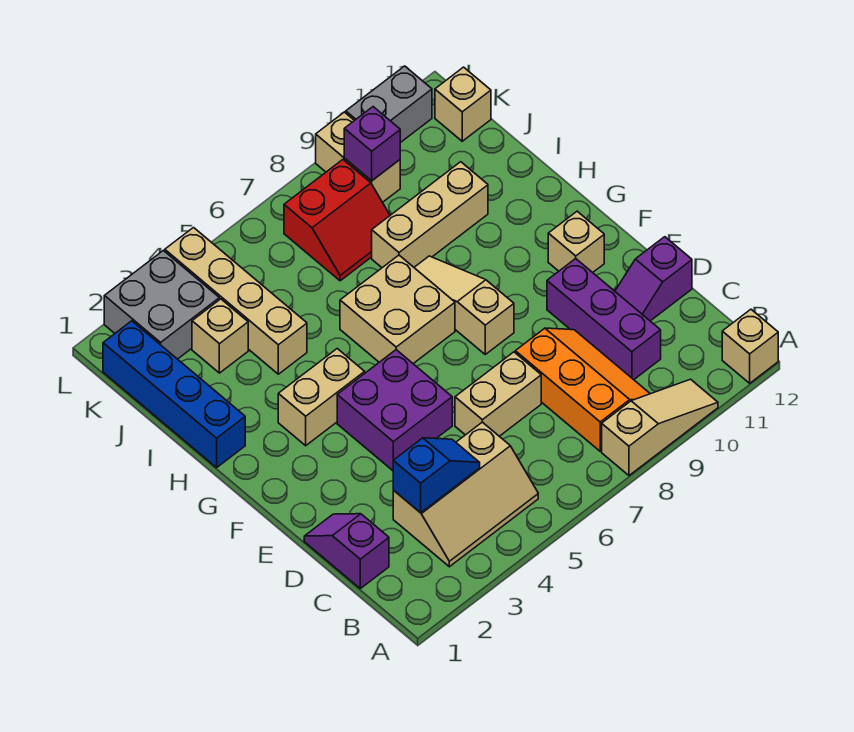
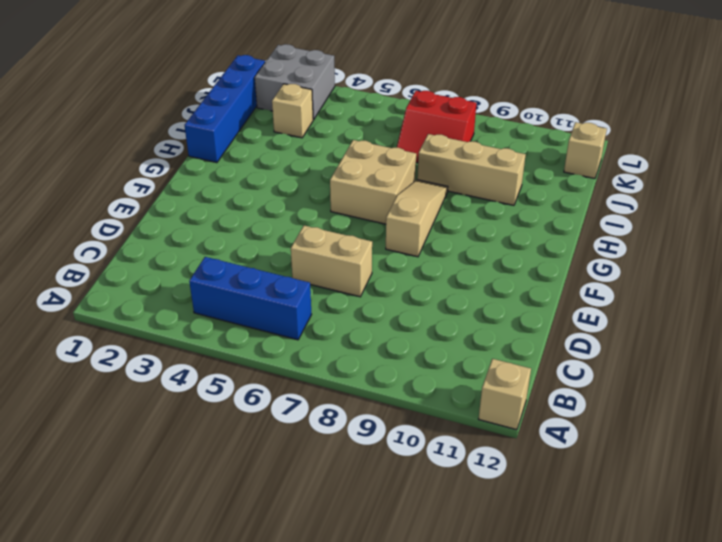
blue 1x3 brick [189,257,312,340] -> tan 2x3 slope [393,422,538,567]
none -> tan 1x3 slope [602,379,718,475]
none -> orange 2x3 slope [515,328,650,451]
none -> purple 1x2 slope [304,514,389,588]

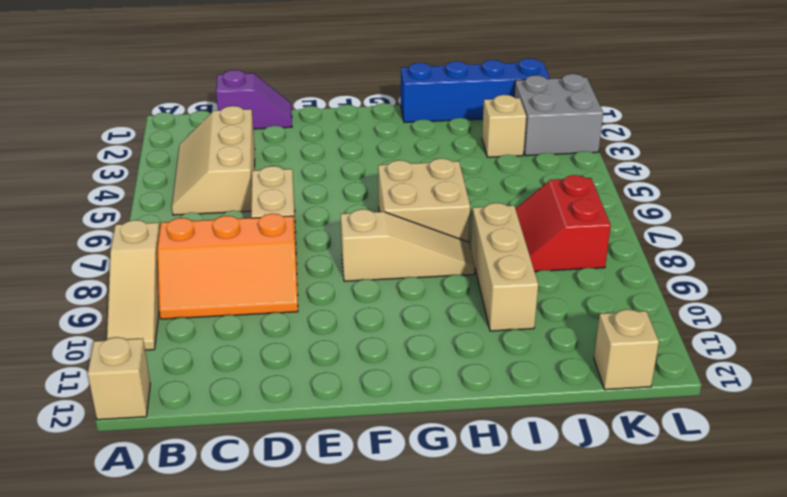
none -> purple 1x3 brick [547,259,661,380]
none -> purple 1x2 slope [615,237,692,321]
none -> purple 2x2 brick [337,350,452,471]

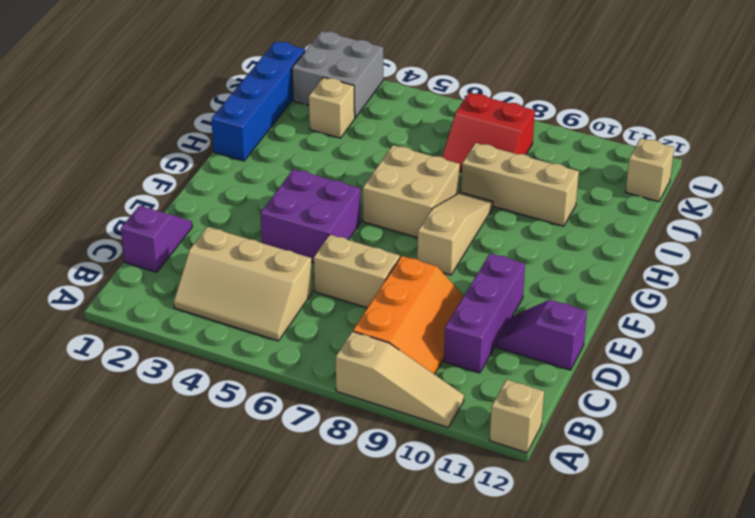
none -> tan 1x1 brick [548,211,604,273]
none -> tan 1x2 brick [278,349,365,446]
none -> tan 1x4 brick [165,228,307,374]

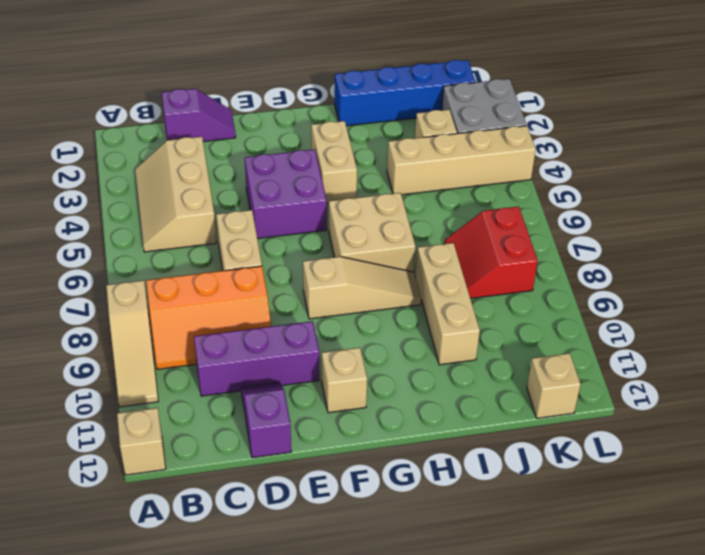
none -> tan 1x2 brick [316,112,400,202]
none -> grey 1x2 brick [346,66,432,143]
none -> blue 1x2 slope [393,438,480,513]

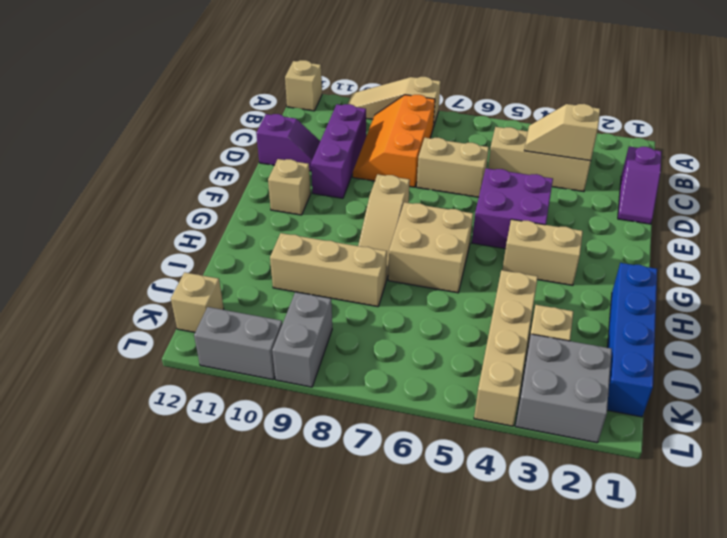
tan 1x2 slope [524,104,600,161] -> blue 1x2 slope [393,438,480,513]
grey 1x2 brick [272,292,332,387] -> tan 1x2 brick [316,112,400,202]
none -> red 2x2 slope [284,160,390,281]
none -> purple 1x1 brick [344,107,400,181]

